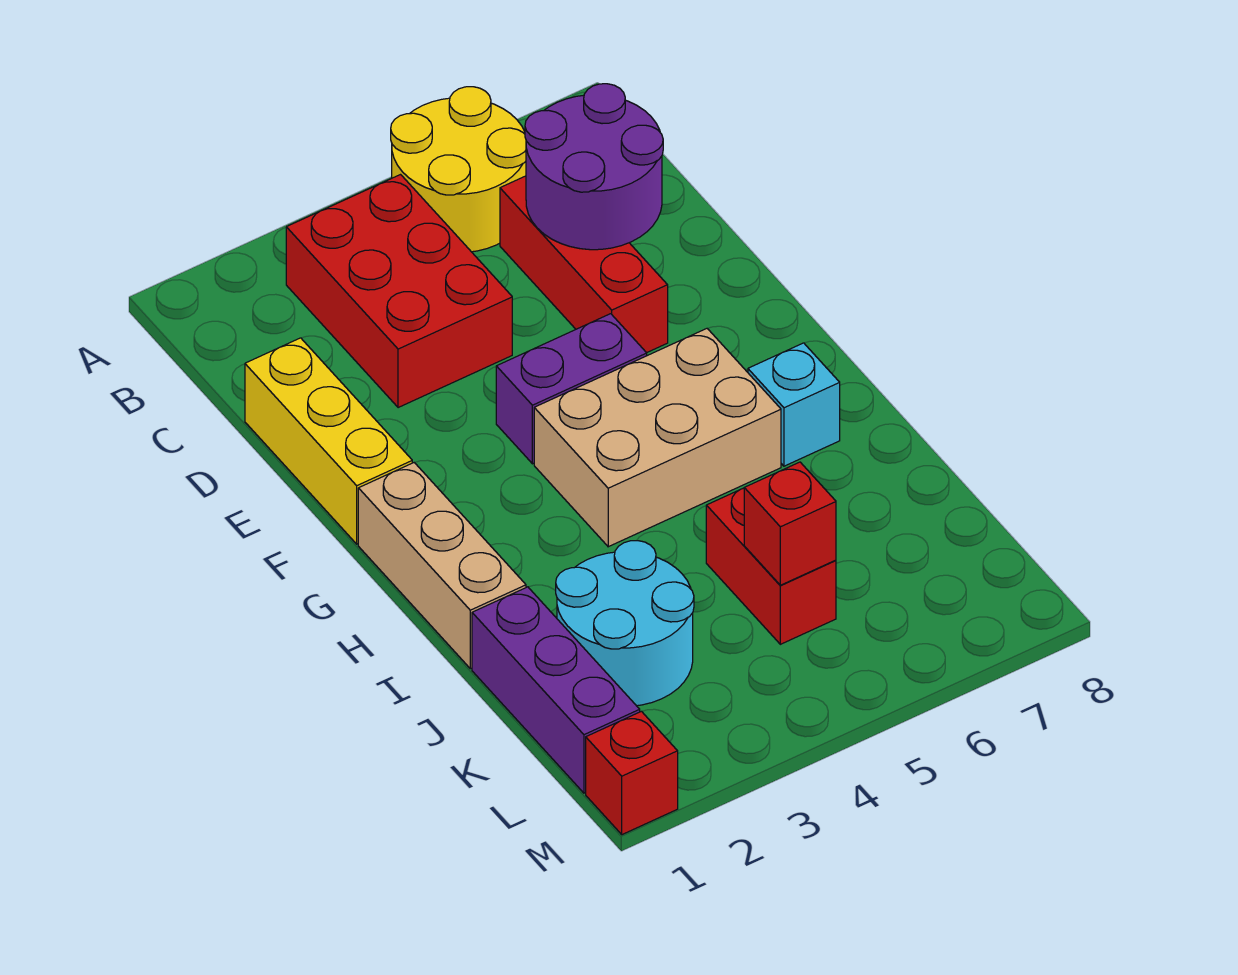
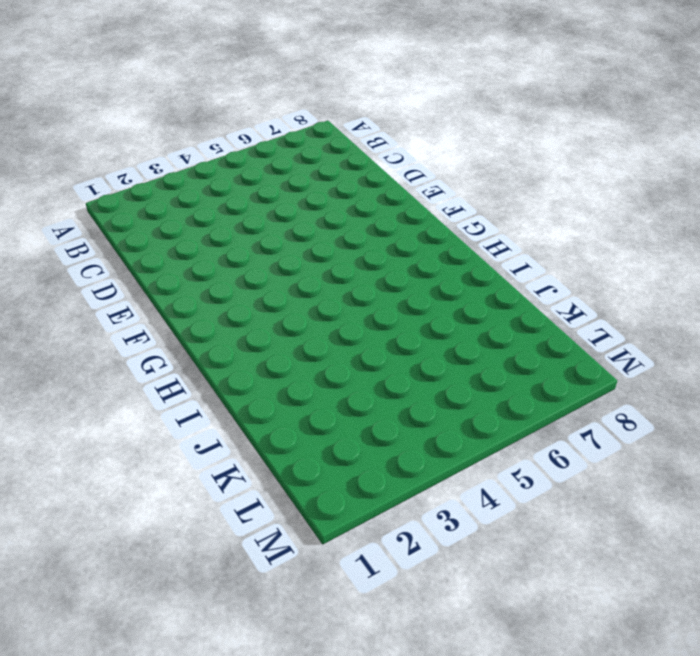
none -> yellow 2x2 round brick [391,87,526,252]
none -> red 2x3 brick [286,175,512,408]
none -> red 1x3 brick [500,176,668,353]

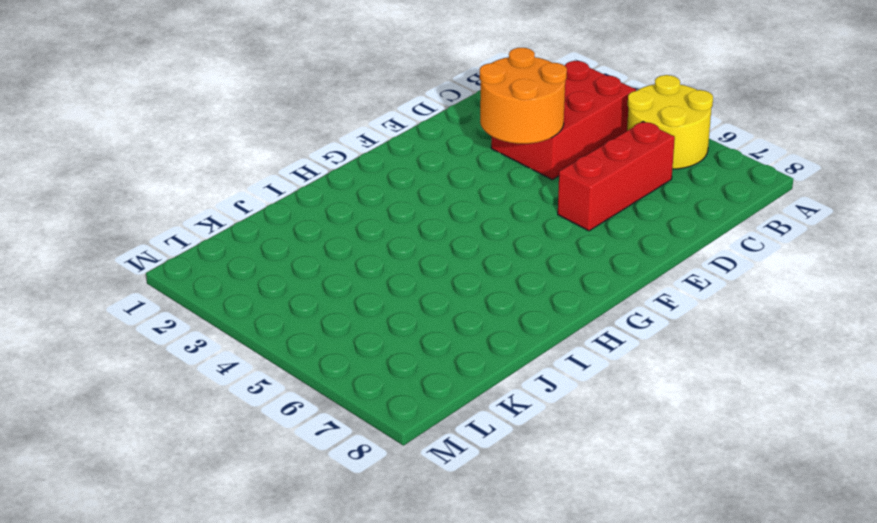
orange 2x2 round brick [480,48,567,144] -> none
none -> yellow 1x3 brick [245,338,412,544]
none -> purple 1x2 brick [496,314,647,464]
none -> tan 1x3 brick [358,463,526,669]

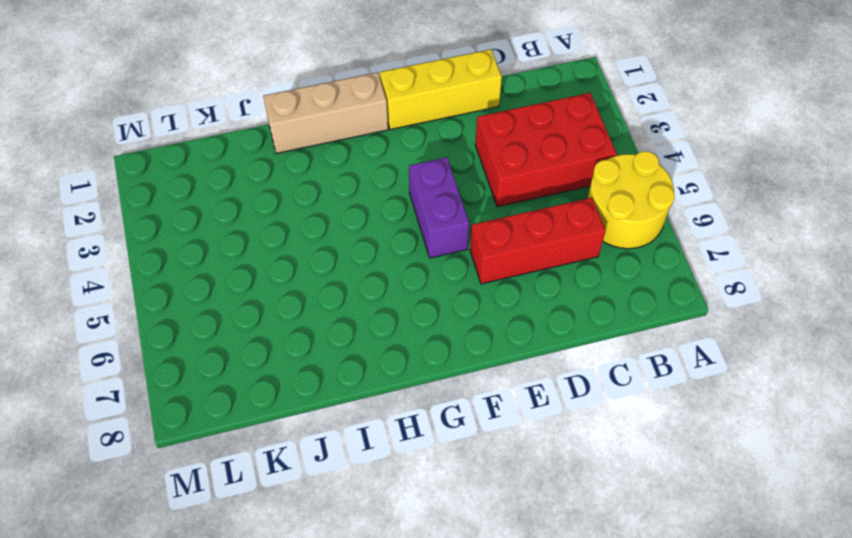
none -> tan 2x3 brick [534,329,781,547]
none -> cyan 1x1 brick [748,343,840,466]
none -> purple 1x3 brick [472,587,640,793]

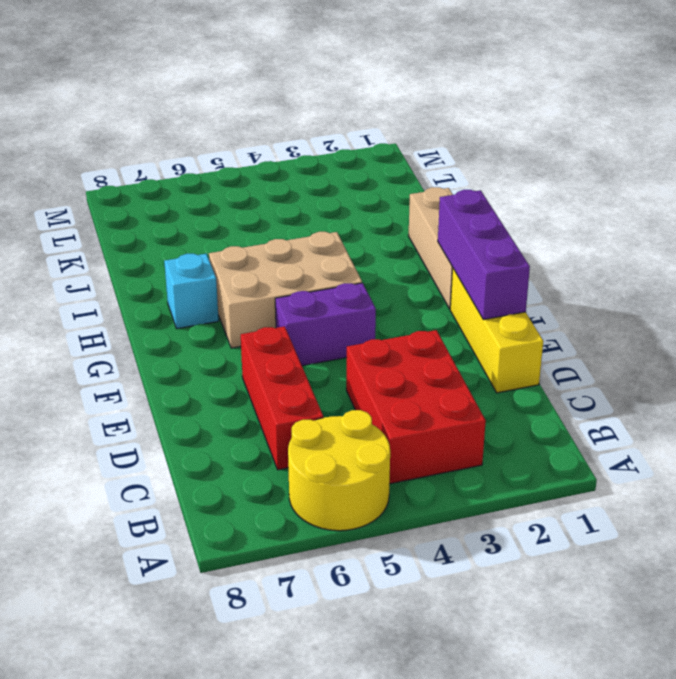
purple 1x3 brick [438,190,530,320] -> purple 1x3 brick moved to [472,587,640,793]
none -> cyan 2x2 round brick [556,541,694,706]
none -> red 1x2 brick [706,488,836,644]
none -> red 1x1 brick [586,711,678,835]

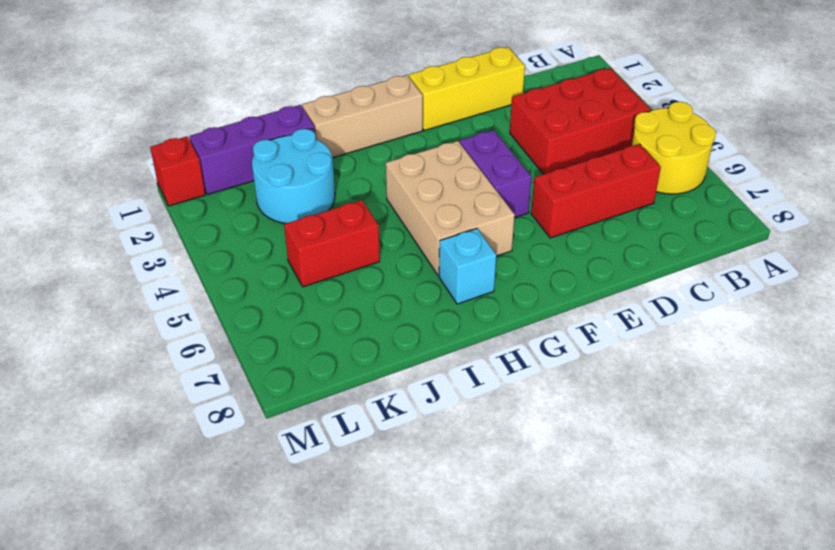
none -> purple 2x2 round brick [525,84,663,250]
none -> red 1x1 brick [744,462,836,585]

